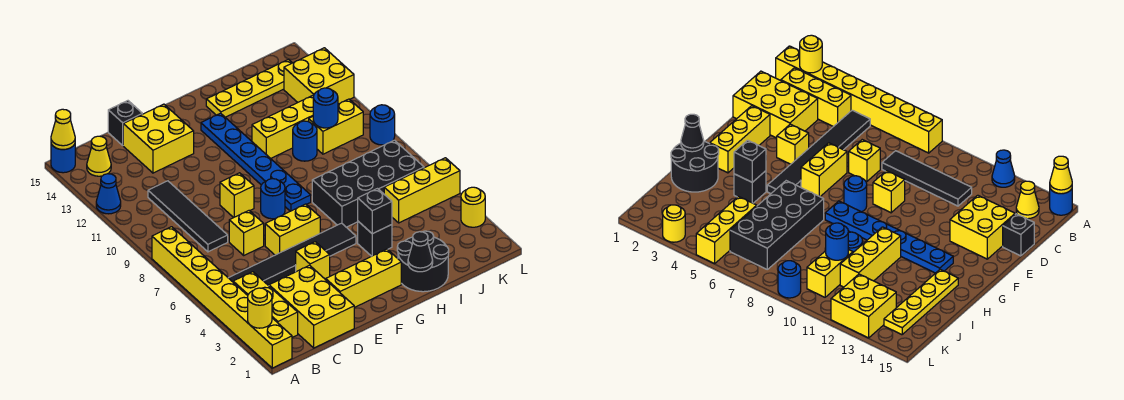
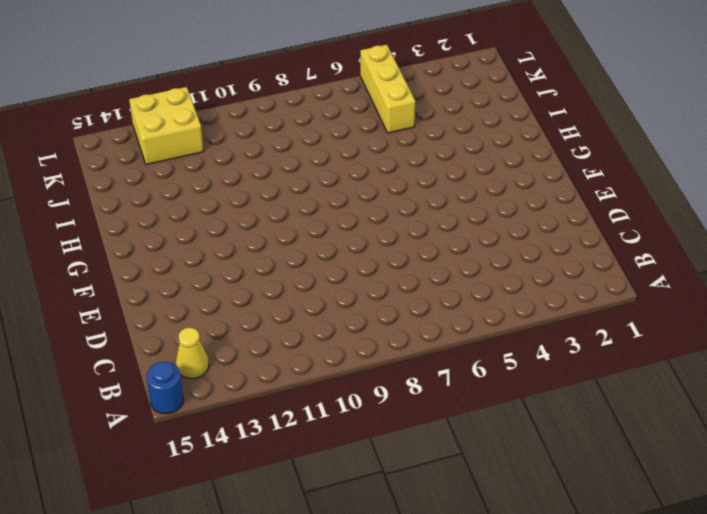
none -> yellow 1x8 brick [152,227,292,368]
none -> blue 1x1 cone [96,174,121,214]
none -> yellow 1x3 brick [233,272,298,337]
none -> black 1x6 tile [229,223,356,286]

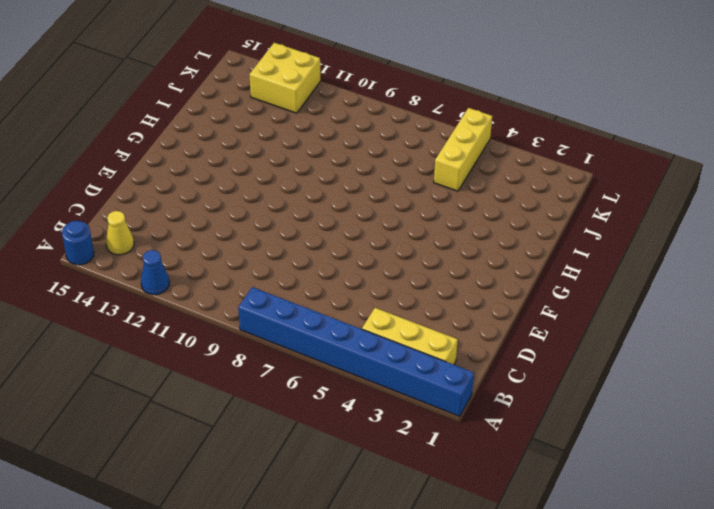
blue 1x8 brick [238,287,474,416] -> yellow 1x8 brick [152,227,292,368]
none -> black 1x6 tile [229,223,356,286]
none -> yellow 2x3 brick [269,265,354,348]
none -> black 1x4 tile [148,181,228,252]
none -> yellow 1x1 brick [229,211,264,255]

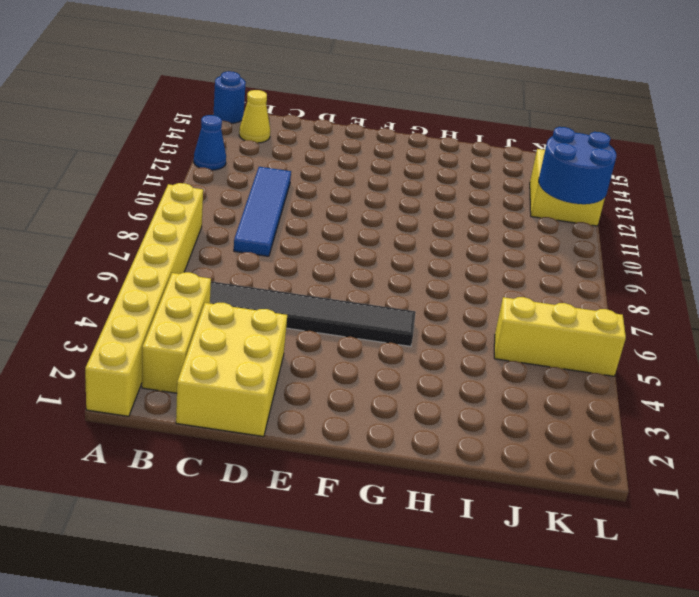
blue 1x4 tile [234,167,291,256] -> black 1x4 tile [148,181,228,252]
blue 2x2 round brick [539,127,616,204] -> none
none -> yellow 1x1 brick [229,211,264,255]
none -> yellow 2x2 brick [123,104,194,173]
none -> black 1x1 brick [108,101,142,145]
none -> yellow 1x3 brick [325,249,401,308]

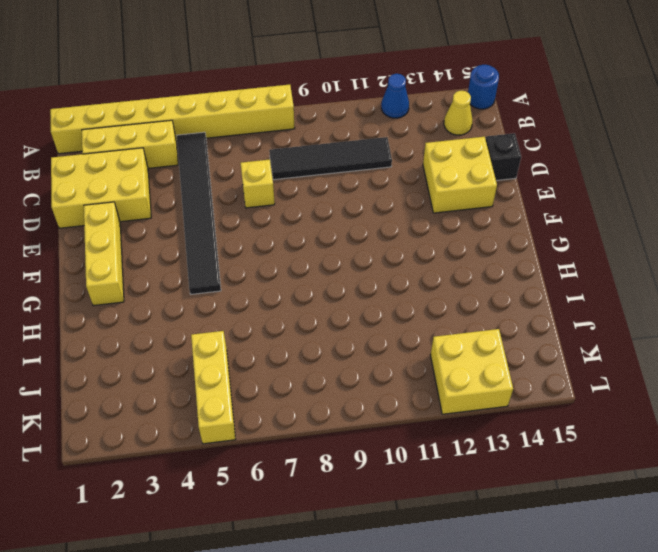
none -> yellow 1x1 brick [296,242,330,279]
none -> yellow 1x2 brick [265,204,320,255]
none -> yellow 1x1 brick [220,173,254,218]
none -> blue 1x1 round brick [261,179,285,219]

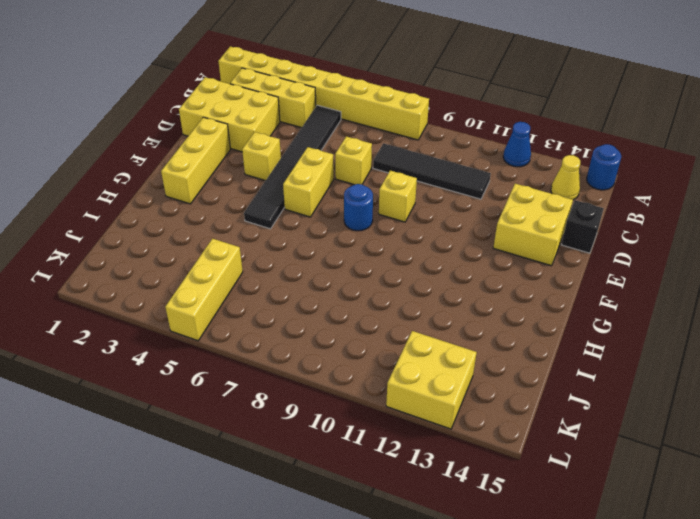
none -> blue 1x6 plate [201,113,311,211]
none -> black 2x2 round brick [397,231,449,292]
none -> black 1x1 brick [358,221,392,256]
none -> black 2x4 brick [312,140,424,227]

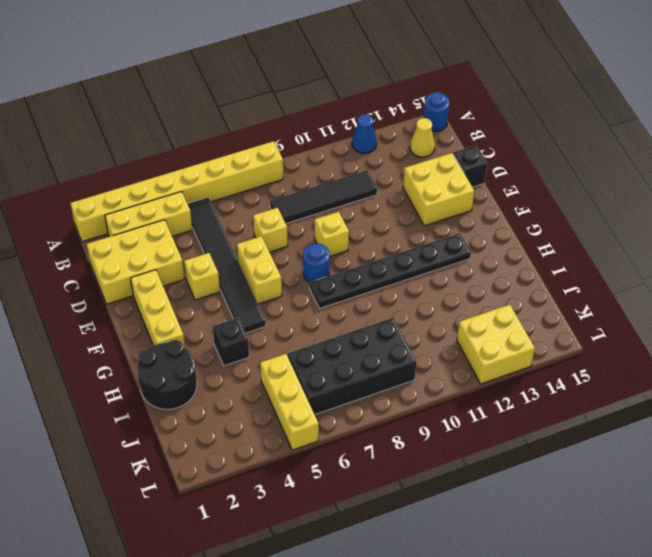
black 1x6 plate [309,233,471,309] -> blue 1x6 plate [201,113,311,211]
black 2x4 brick [288,318,416,415] -> black 2x4 brick turned to [312,140,424,227]
none -> yellow 1x3 brick [252,95,314,158]
none -> yellow 1x4 plate [206,60,292,117]
none -> blue 1x1 round brick [293,121,317,161]
none -> yellow 1x2 brick [309,99,363,154]

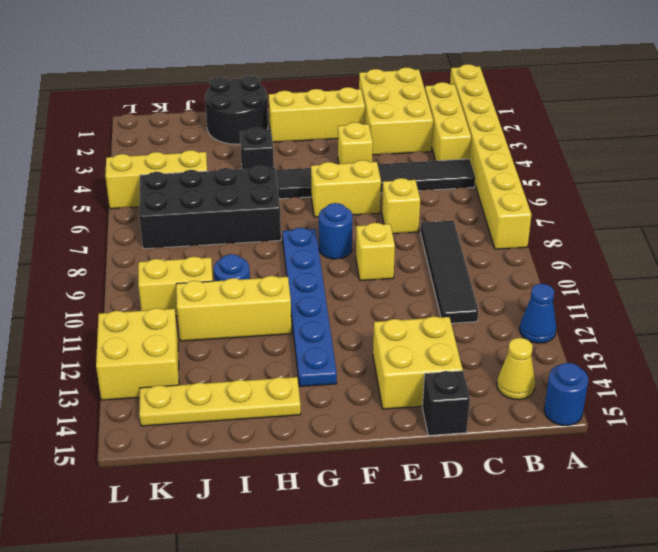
none -> yellow 1x1 round brick [461,187,485,227]
none -> blue 1x1 round brick [370,105,395,145]
none -> yellow 1x1 round brick [248,288,272,328]
none -> yellow 1x1 cone [51,109,75,150]

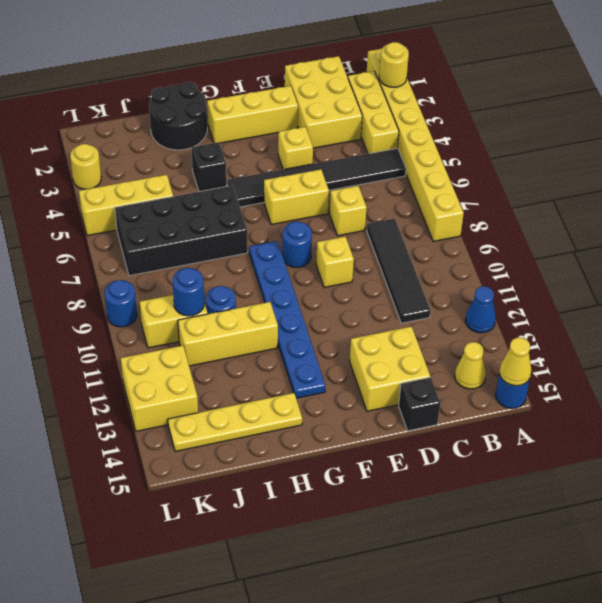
none -> black 1x1 cone [408,232,433,272]
none -> black 1x1 brick [358,189,392,234]

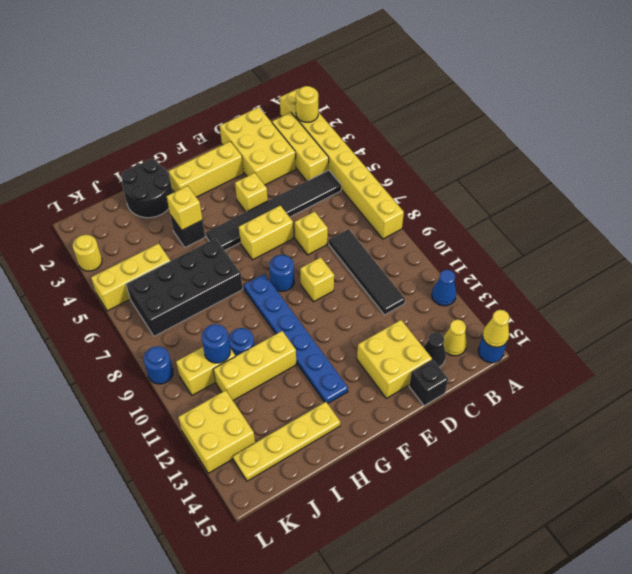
black 1x1 cone [423,332,446,367] -> black 1x1 cone moved to [408,232,433,272]
yellow 1x1 brick [167,186,202,230] -> black 1x1 brick [358,189,392,234]

